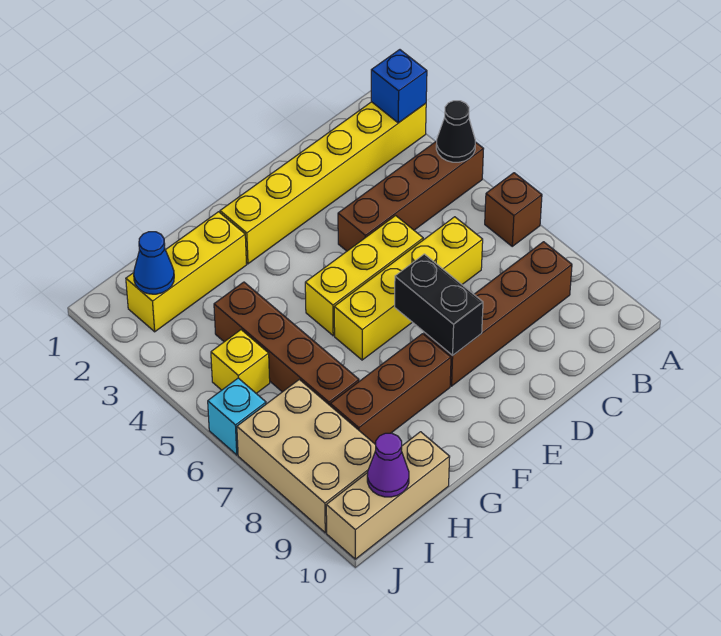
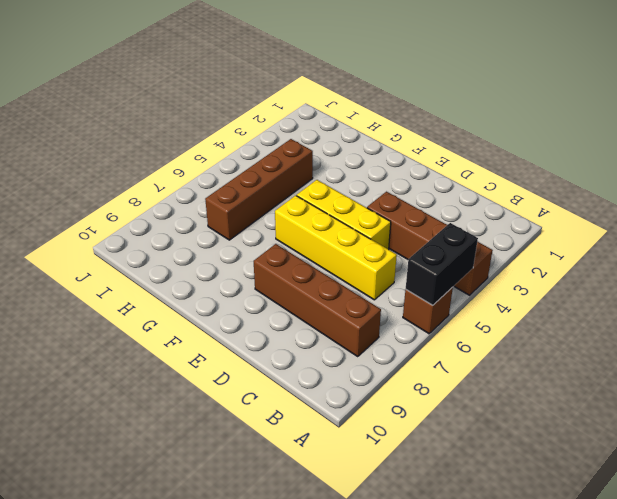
black 1x2 brick [406,223,478,305] -> black 1x2 brick moved to [395,254,483,356]
none -> yellow 1x6 brick [220,102,426,264]
none -> brown 1x3 brick [330,334,451,445]
none -> yellow 1x3 brick [126,212,247,332]

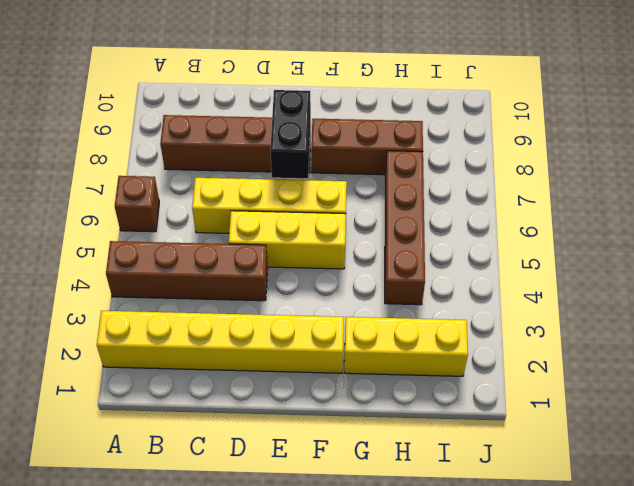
none -> tan 1x3 brick [326,432,450,559]
none -> yellow 1x1 brick [211,330,270,393]
none -> tan 2x3 brick [237,379,376,533]

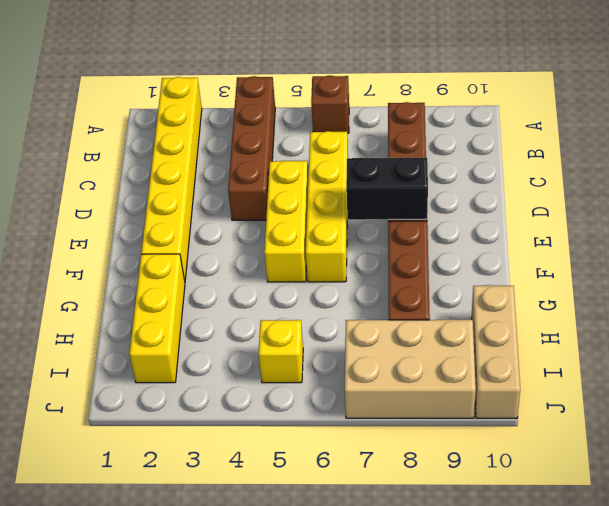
none -> brown 1x4 brick [214,282,359,405]
none -> cyan 1x1 brick [208,378,266,455]
none -> blue 1x1 brick [371,50,427,123]

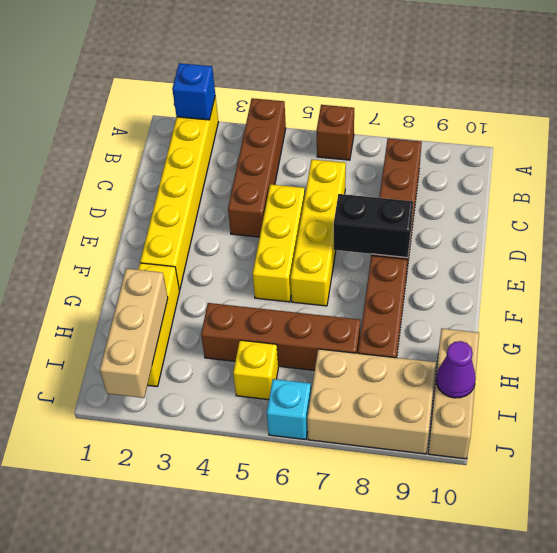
tan 1x3 brick [100,269,168,398] -> blue 1x1 cone [134,232,174,294]
none -> black 1x1 cone [436,101,475,162]

